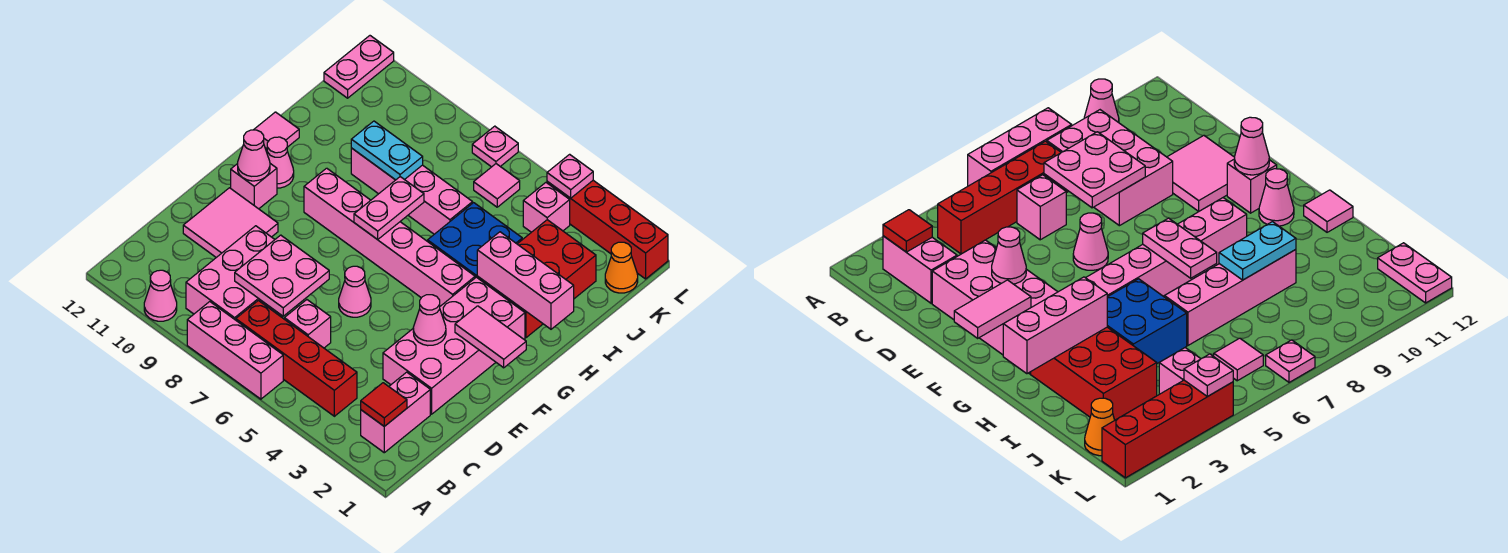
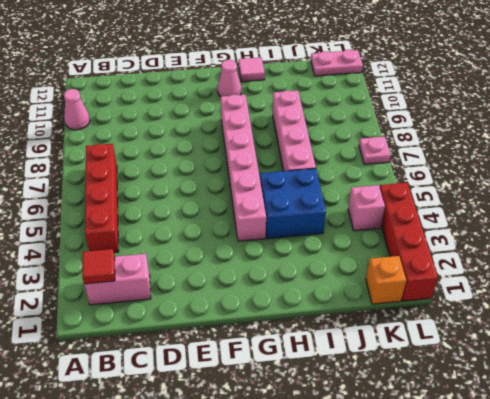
orange 1x1 brick [366,256,406,304] -> orange 1x1 cone [605,242,638,293]
none -> pink 1x3 brick [187,302,283,399]
none -> pink 2x3 brick [186,226,275,320]
none -> pink 1x1 brick [284,300,331,348]
none -> pink 2x4 brick [383,277,525,414]

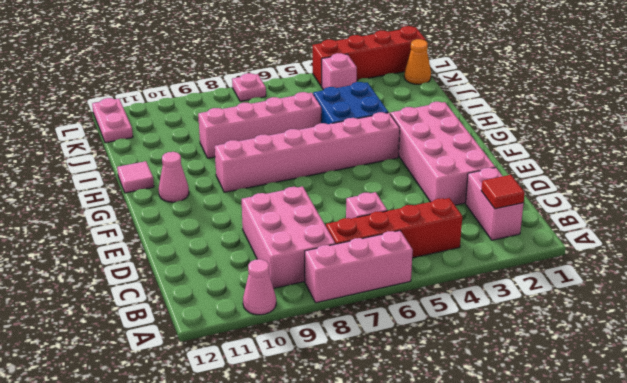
none -> pink 2x2 tile [183,188,278,257]
none -> pink 1x1 cone [339,266,371,317]
none -> pink 1x1 brick [231,164,277,209]
none -> red 2x3 brick [477,220,596,338]

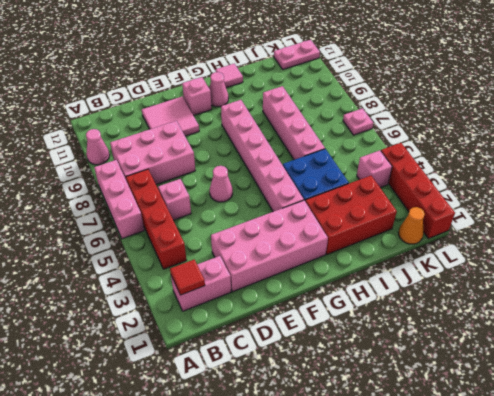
none -> pink 1x1 tile [474,164,520,207]
none -> pink 2x2 plate [235,235,329,316]
none -> pink 1x1 cone [413,295,446,346]
none -> pink 1x2 tile [455,306,526,368]

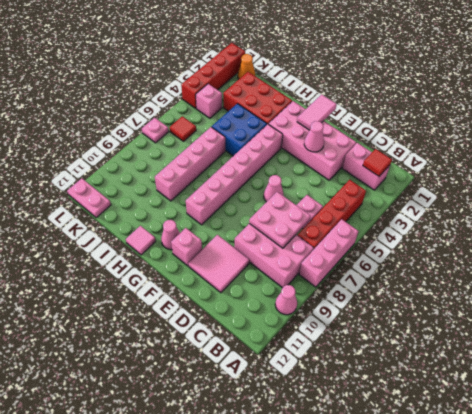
red 1x1 tile [170,116,196,141] -> pink 1x1 tile [474,164,520,207]
none -> pink 1x1 cone [238,130,270,181]
none -> pink 1x2 plate [354,177,424,240]
none -> pink 1x3 brick [477,232,574,329]
none -> cyan 1x2 plate [351,121,423,180]

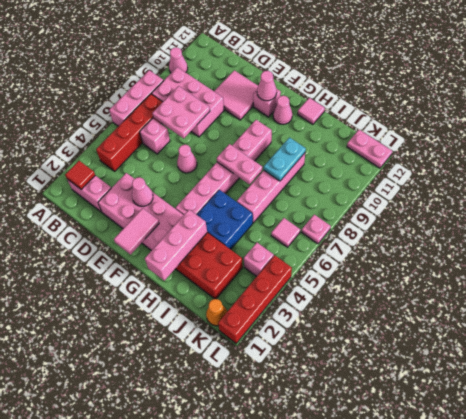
none -> pink 1x1 plate [547,154,593,198]

